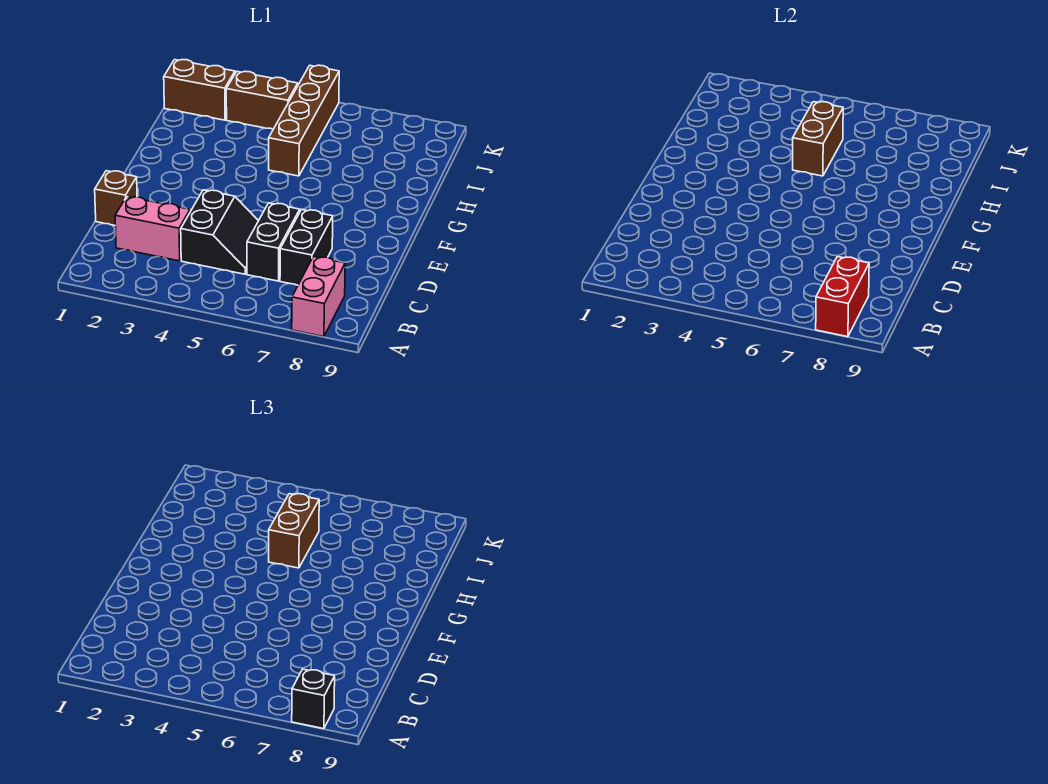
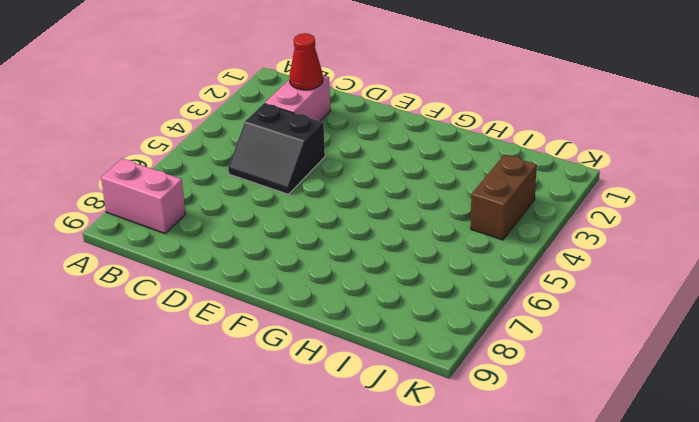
red 1x1 cone [289,33,323,90] -> none
none -> black 1x2 brick [247,203,300,281]
none -> black 1x2 brick [280,210,333,285]
none -> brown 1x1 brick [95,171,137,225]

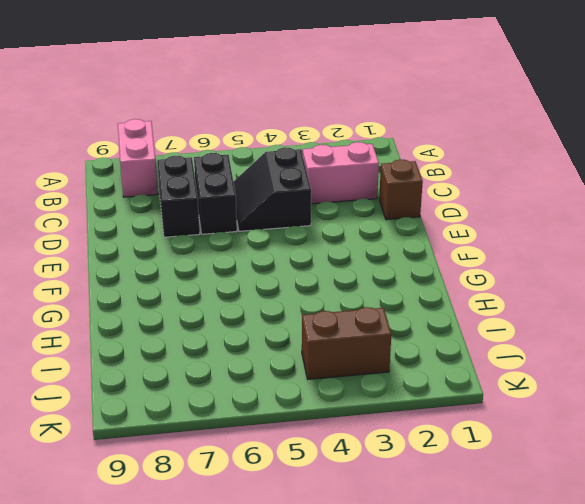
none -> brown 1x4 brick [269,65,339,176]
none -> brown 1x2 brick [164,60,235,120]
none -> red 1x2 brick [816,257,869,337]

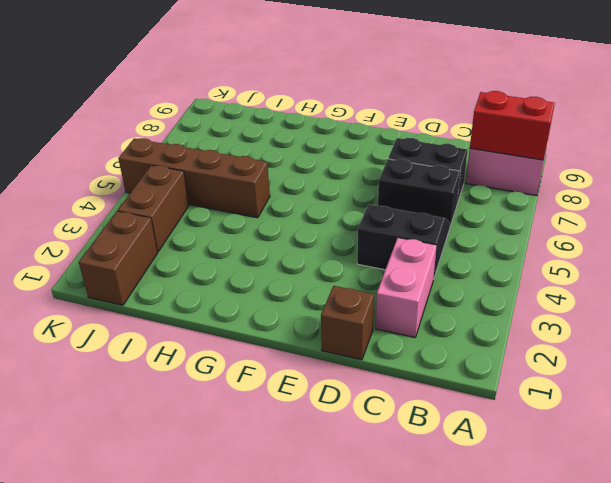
none -> brown 1x2 brick [793,102,843,176]
none -> black 1x1 brick [292,669,335,729]
none -> brown 1x2 brick [269,494,319,568]

